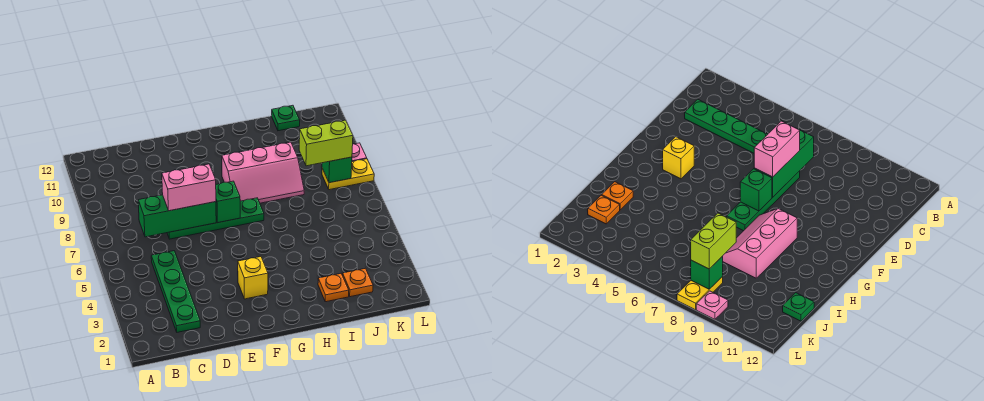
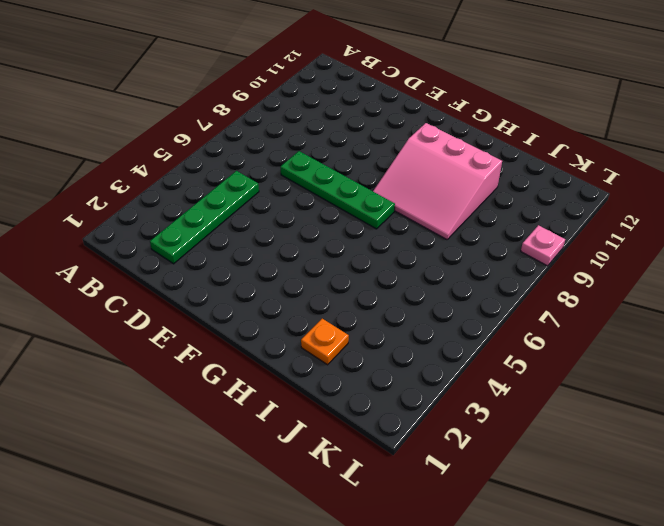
pink 3x3 slope [373,123,502,239] -> pink 2x3 slope [222,142,304,203]
none -> yellow 1x1 brick [238,257,268,299]
none -> orange 1x1 plate [343,268,373,297]
none -> green 1x1 plate [272,105,300,131]

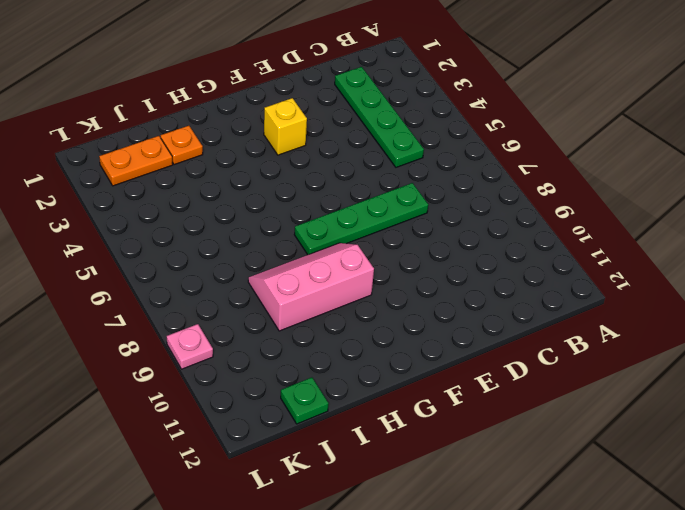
orange 1x2 plate [99,136,173,186] -> orange 1x1 plate [343,268,373,297]
none -> yellow 1x2 plate [322,159,374,190]
none -> green 1x3 brick [138,195,216,237]
none -> green 1x1 brick [216,181,240,223]

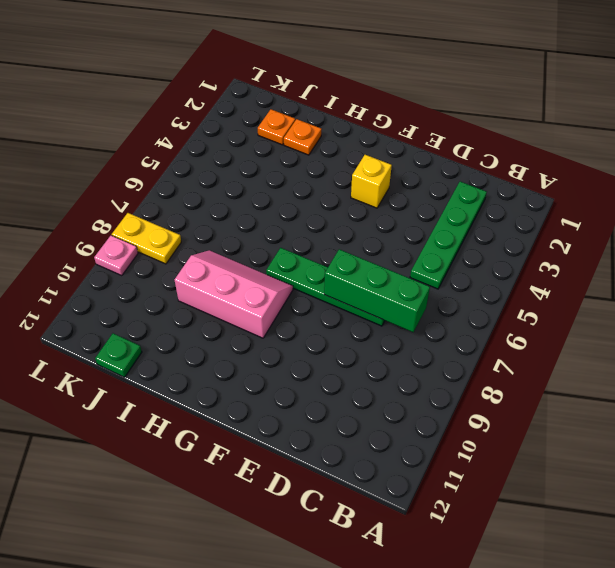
none -> green 1x1 brick [216,181,240,223]
none -> green 1x1 brick [322,157,352,183]
none -> pink 1x2 brick [162,164,216,211]

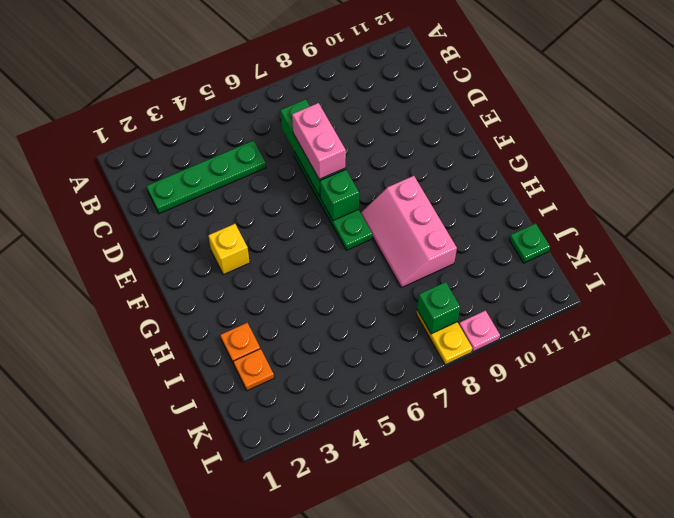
none -> lime 1x2 brick [299,120,353,166]

